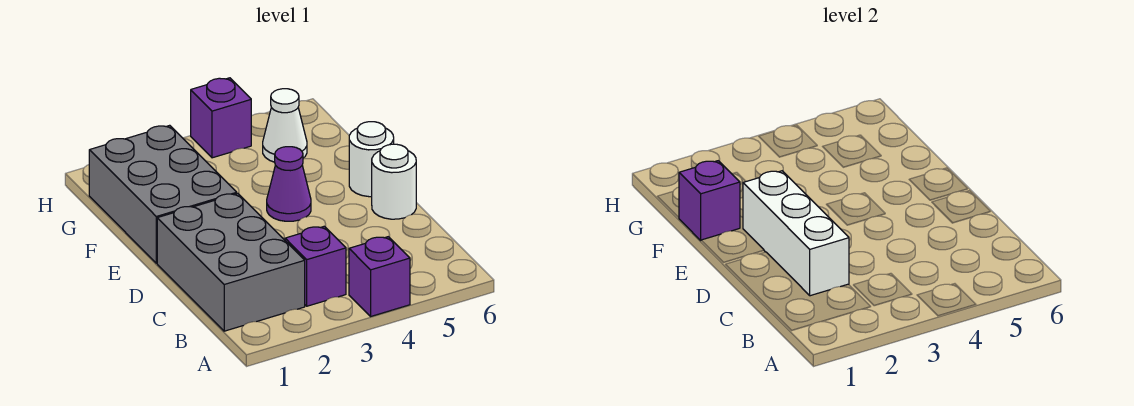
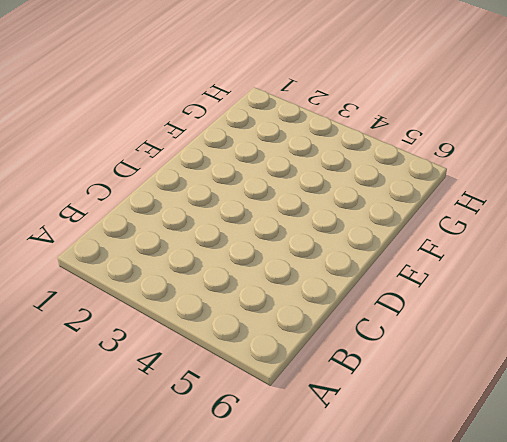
none -> purple 1x1 brick [349,237,410,316]
none -> grey 2x3 brick [157,193,305,331]

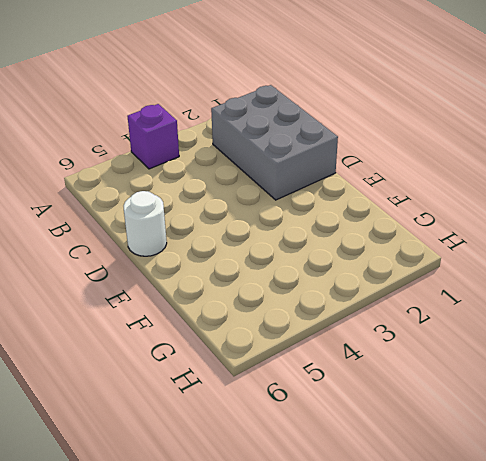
none -> purple 1x1 brick [285,226,346,306]
none -> grey 2x3 brick [89,125,237,263]

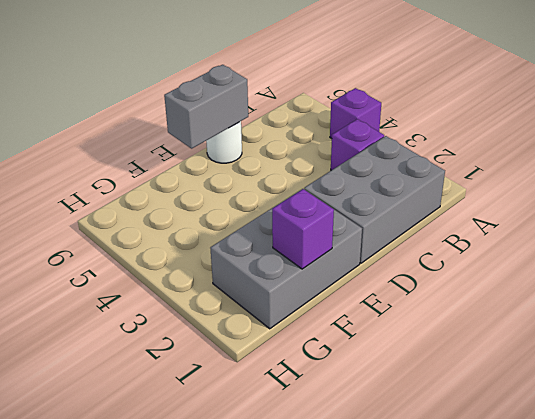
grey 1x2 brick [164,65,248,149] -> none
none -> purple 1x1 cone [267,147,311,221]
none -> white 1x1 round brick [349,122,394,197]

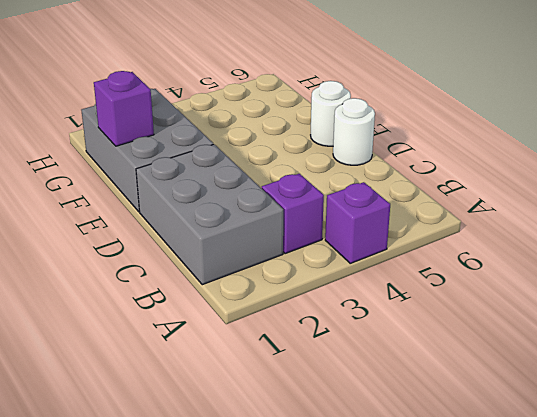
none -> purple 1x1 cone [267,147,311,221]
none -> white 1x1 cone [263,89,307,162]

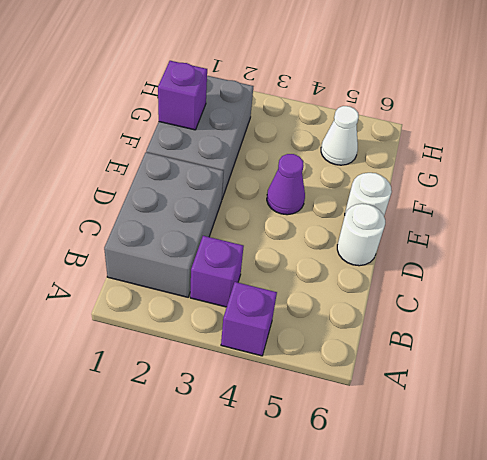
none -> purple 1x1 brick [191,78,251,158]
none -> white 1x3 brick [743,171,849,296]

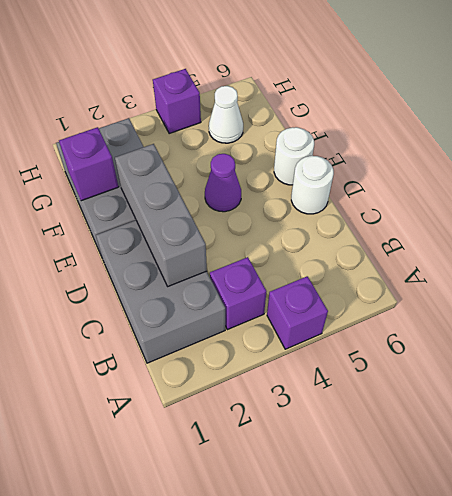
grey 1x3 brick [115,144,207,286] -> white 1x3 brick [743,171,849,296]

